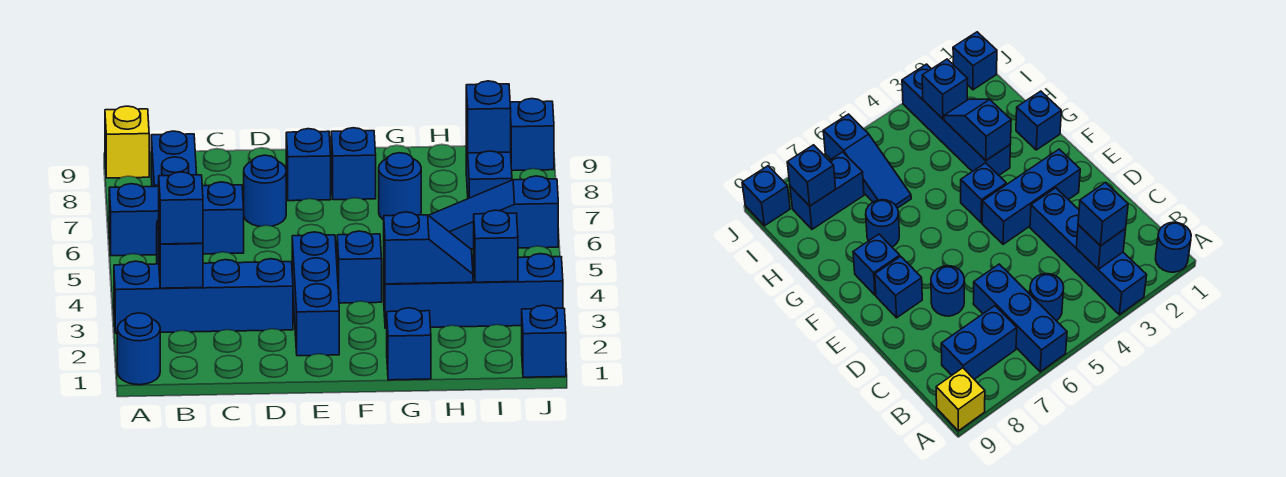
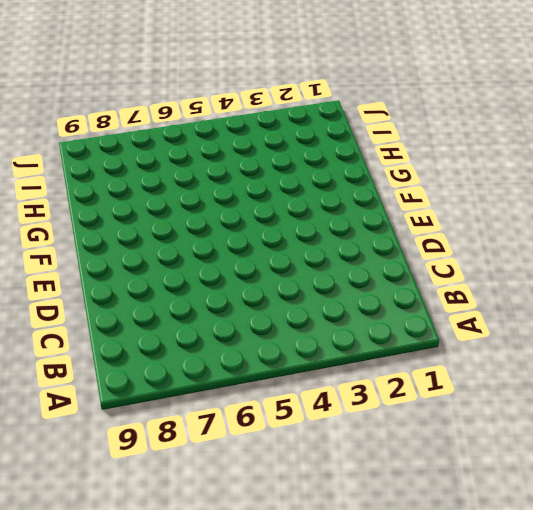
none -> blue 1x1 round brick [117,313,160,385]
none -> blue 1x4 brick [114,259,293,333]
none -> blue 1x3 brick [109,182,244,256]

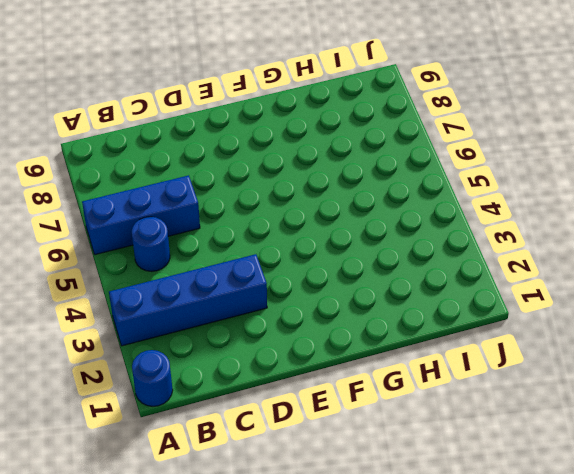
none -> yellow 1x1 brick [105,106,149,178]
none -> blue 1x2 brick [151,131,197,187]
none -> blue 1x1 round brick [244,155,286,226]

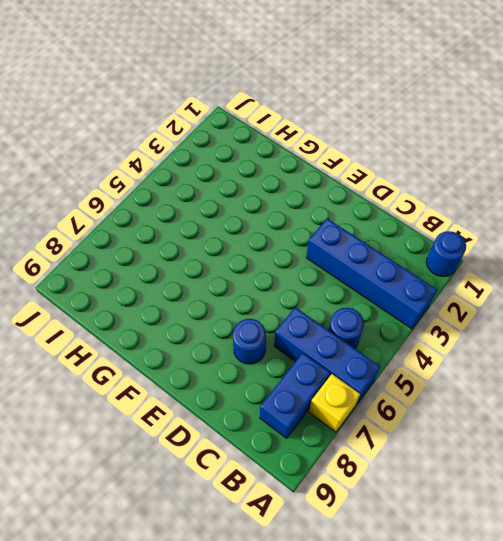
yellow 1x1 brick [309,374,360,432] -> yellow 1x1 brick moved to [105,106,149,178]
none -> blue 1x3 brick [292,232,339,356]
none -> blue 1x1 brick [286,129,331,201]
none -> blue 1x1 brick [337,231,382,303]

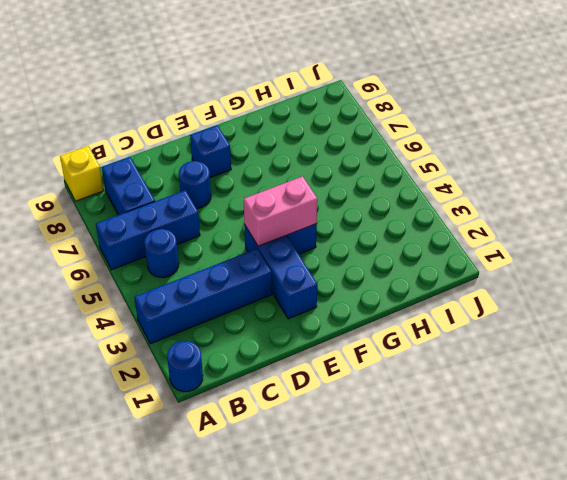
pink 1x2 brick [244,176,317,246] -> none
none -> blue 1x1 brick [331,128,376,200]
none -> blue 1x1 brick [387,308,431,380]
none -> blue 1x4 brick [384,254,563,328]

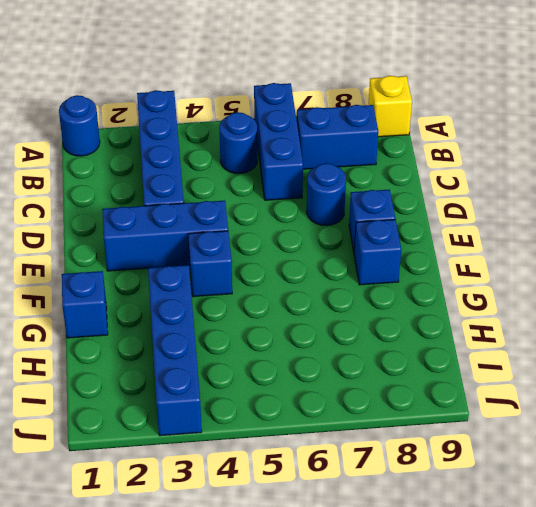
none -> blue 1x1 round brick [379,153,421,220]
none -> blue 1x3 slope [429,176,558,249]
none -> blue 1x2 brick [466,132,512,199]

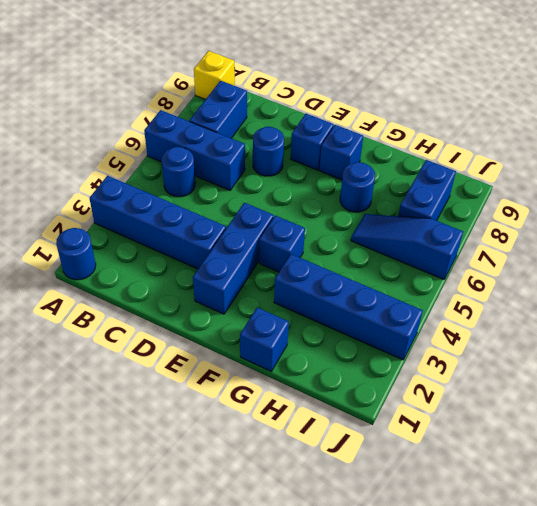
none -> blue 1x1 brick [522,305,566,377]
none -> blue 1x1 brick [510,99,554,171]
none -> blue 1x1 brick [159,232,203,288]

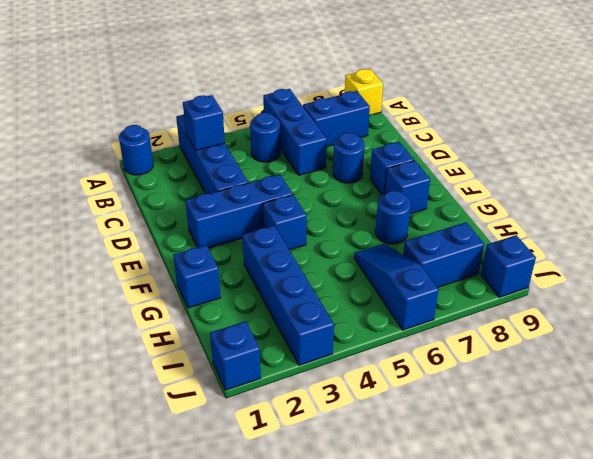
none -> blue 1x2 slope [384,212,473,284]
none -> blue 1x1 brick [474,210,518,282]
none -> blue 1x1 brick [466,81,511,153]

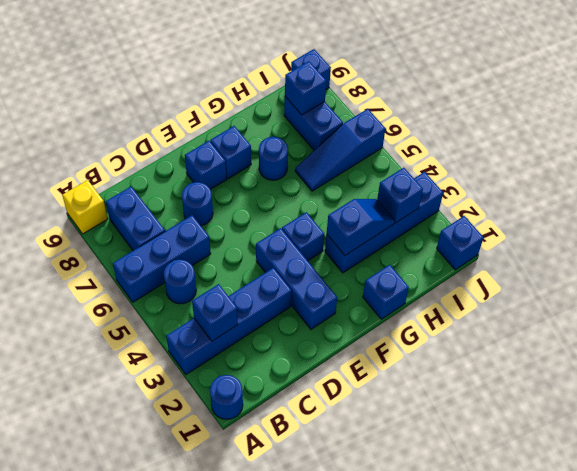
none -> blue 1x1 brick [159,172,203,244]

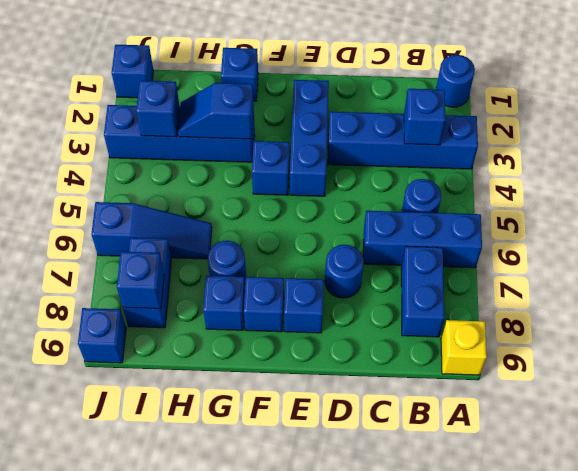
blue 1x1 brick [203,276,245,330] -> blue 1x1 brick moved to [159,172,203,244]

